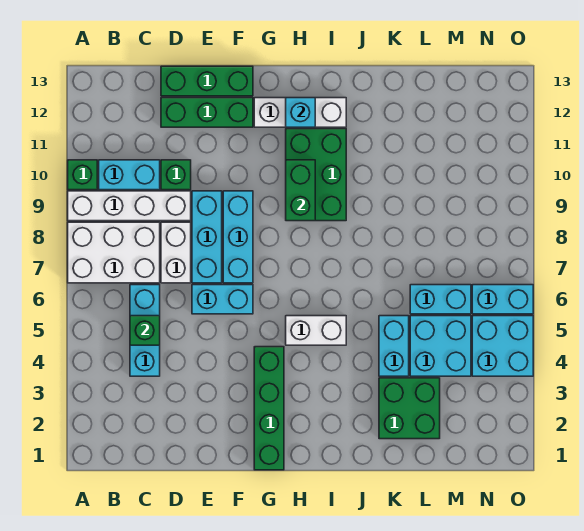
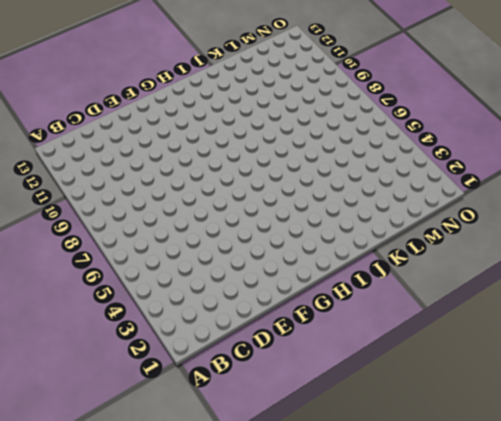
none -> white 2x3 brick [68,222,160,283]
none -> white 1x4 brick [68,191,191,221]
none -> green 1x1 brick [68,160,97,190]

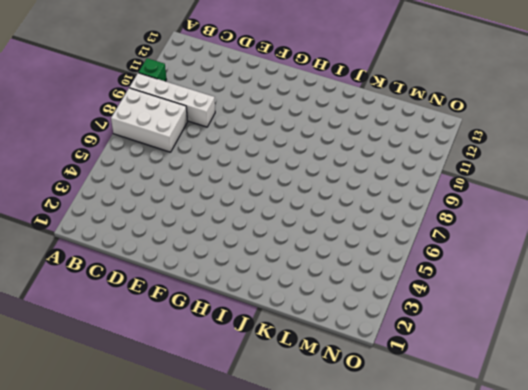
none -> cyan 1x2 brick [99,160,160,190]
none -> cyan 1x3 brick [130,285,160,376]
none -> white 1x2 brick [161,222,191,283]

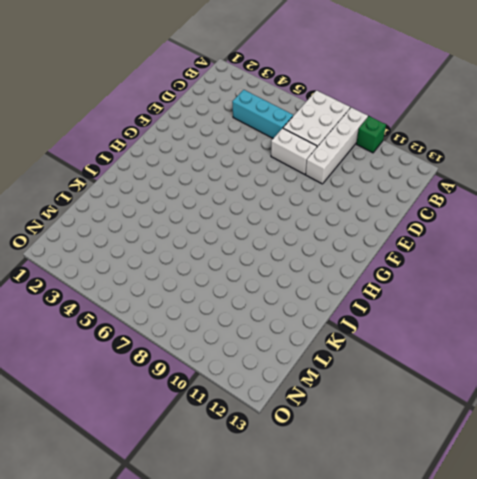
none -> cyan 1x2 brick [99,160,160,190]
none -> green 1x1 brick [161,160,191,190]
none -> green 1x3 brick [161,98,253,127]

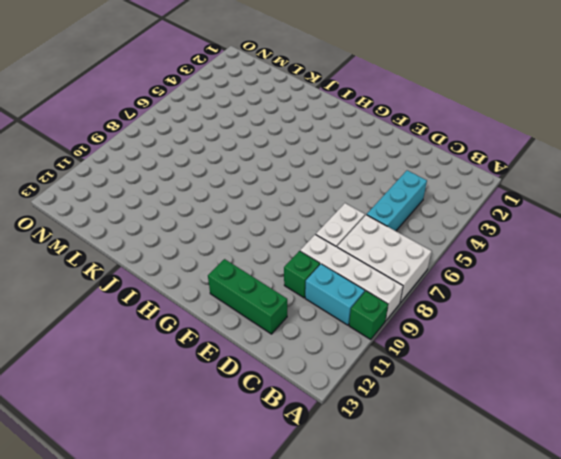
none -> green 1x3 brick [161,66,253,96]
none -> cyan 1x2 brick [192,285,253,314]
none -> cyan 1x3 brick [192,191,222,283]

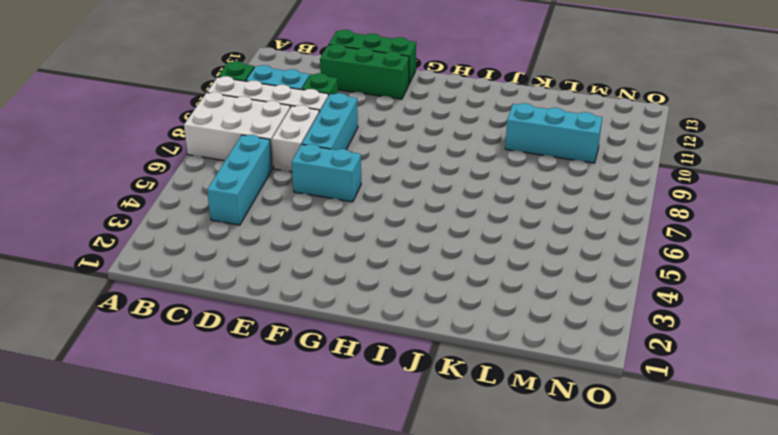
cyan 1x3 brick [505,103,602,163] -> cyan 1x3 brick turned to [223,191,253,283]
none -> green 1x4 brick [254,347,284,470]
none -> white 1x3 brick [254,98,346,127]
none -> white 1x2 brick [286,316,346,345]

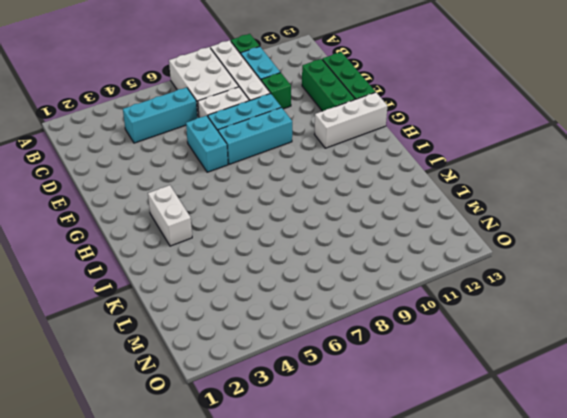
white 1x3 brick [315,92,387,148] -> white 1x3 brick turned to [254,98,346,127]
white 1x2 brick [148,185,192,246] -> white 1x2 brick moved to [286,316,346,345]
none -> green 1x4 brick [254,347,284,470]
none -> green 2x3 brick [286,129,346,221]
none -> green 2x2 brick [379,378,440,439]

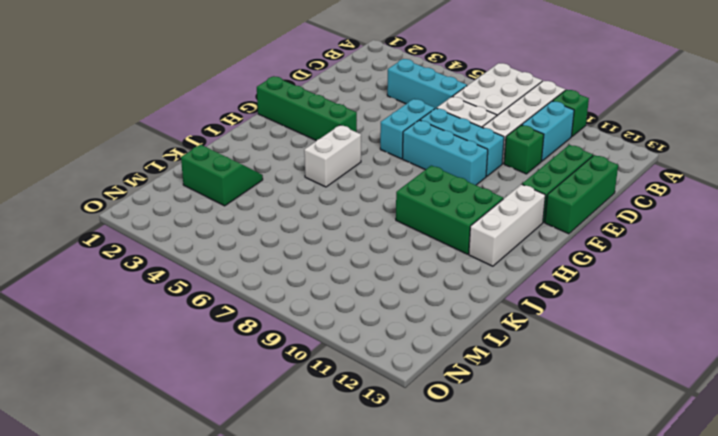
green 2x2 slope [181,145,263,206] -> green 2x2 brick [379,378,440,439]
none -> cyan 1x2 brick [379,316,409,376]
none -> cyan 2x2 brick [410,316,471,376]
none -> cyan 1x2 brick [410,285,471,314]

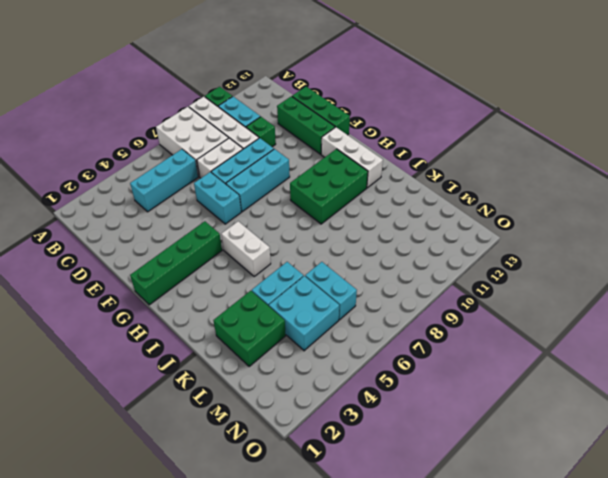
none -> cyan 2x2 brick [472,316,533,376]
none -> cyan 1x2 brick [472,285,533,314]
none -> green 1x1 brick [130,316,160,345]

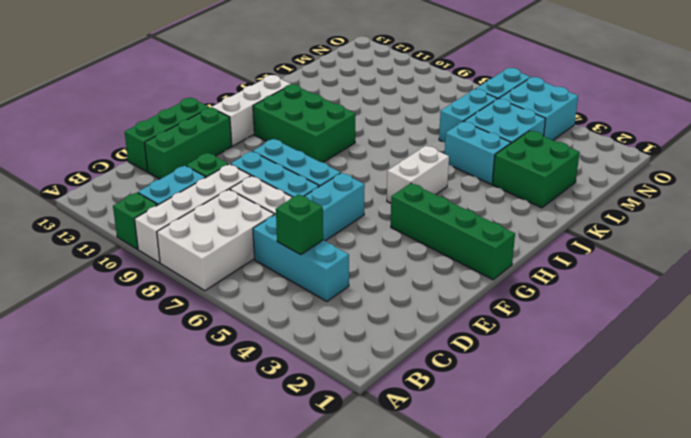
none -> green 1x2 brick [286,160,315,221]
none -> cyan 1x1 brick [286,98,315,127]

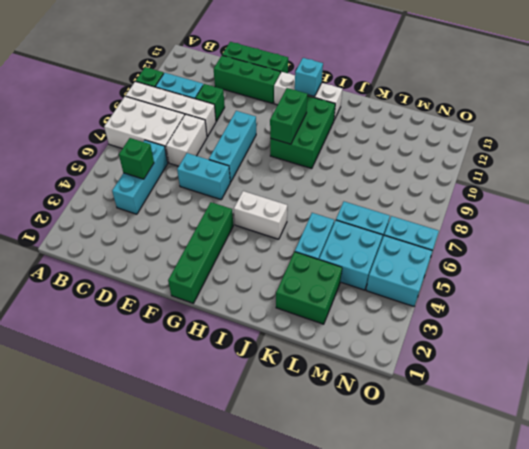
none -> cyan 1x3 brick [192,191,222,283]

